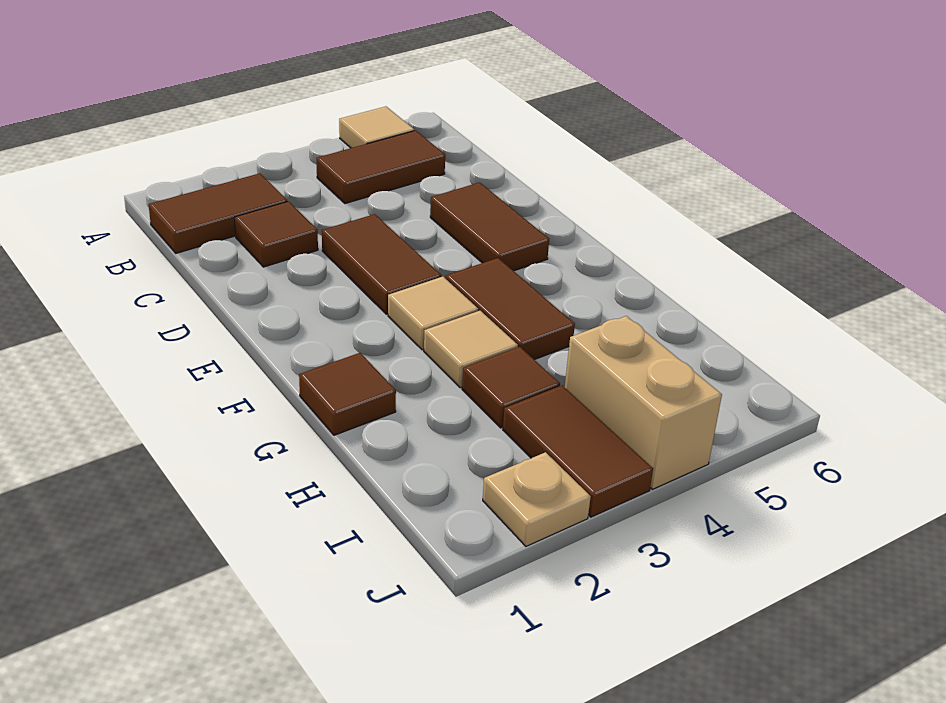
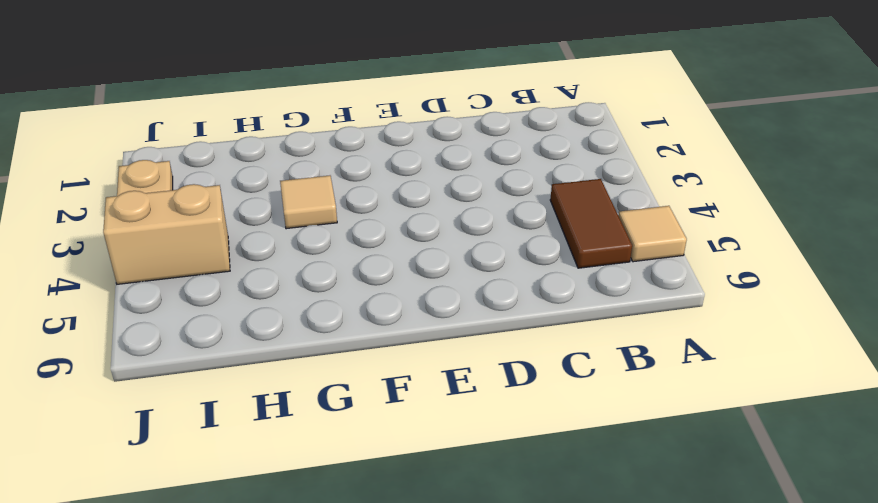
none -> brown 1x2 tile [149,173,287,253]
none -> brown 1x1 tile [234,201,318,267]
none -> brown 1x2 tile [322,214,441,314]

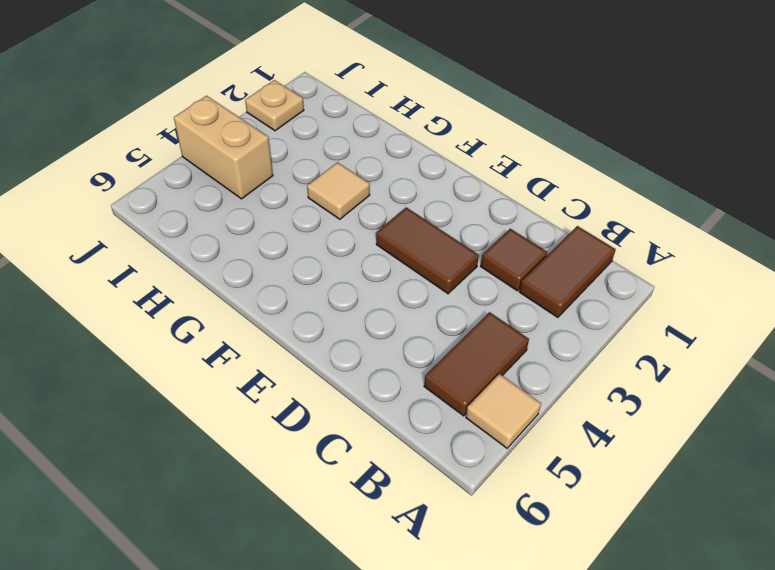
none -> brown 1x2 tile [430,182,549,271]
none -> tan 1x1 tile [388,277,478,350]
none -> brown 1x2 tile [446,258,575,360]

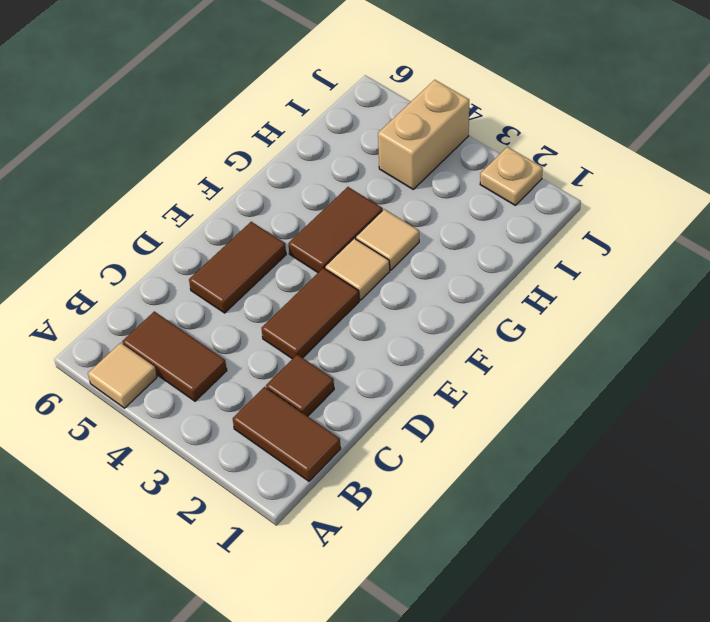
none -> brown 1x1 tile [299,353,396,435]
none -> brown 1x1 tile [462,347,560,428]
none -> brown 1x2 tile [503,385,653,517]

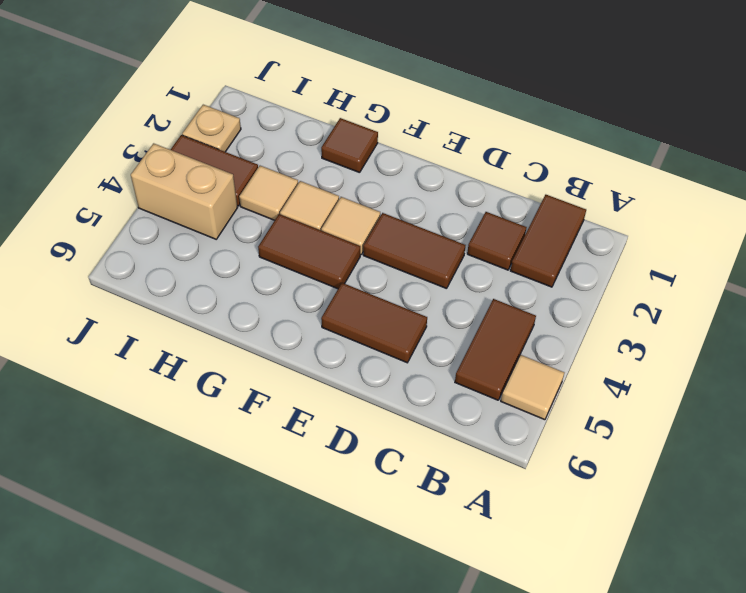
tan 1x1 tile [239,166,298,220] -> brown 1x1 tile [462,347,560,428]

